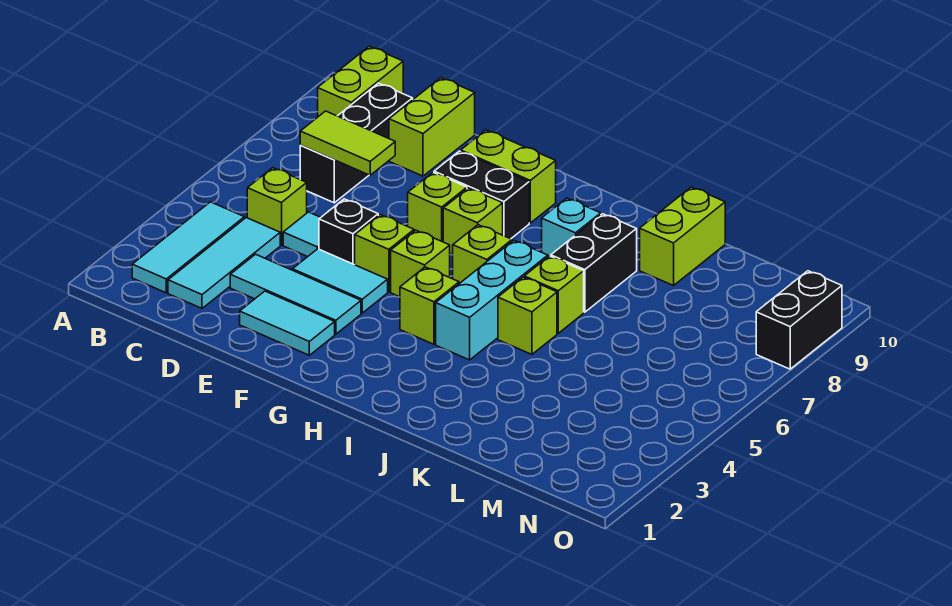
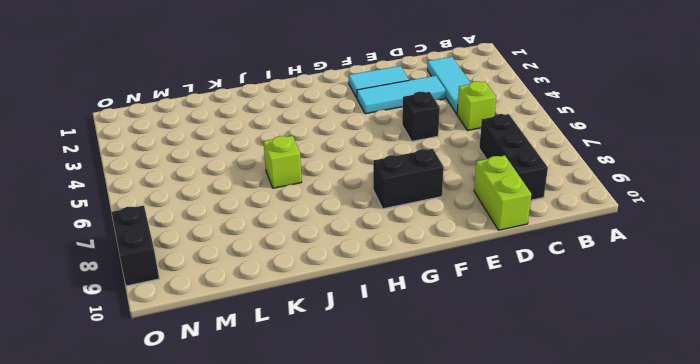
none -> cyan 1x3 tile [132,202,244,293]
none -> lime 1x2 brick [318,46,403,117]
none -> cyan 1x1 tile [283,212,321,257]

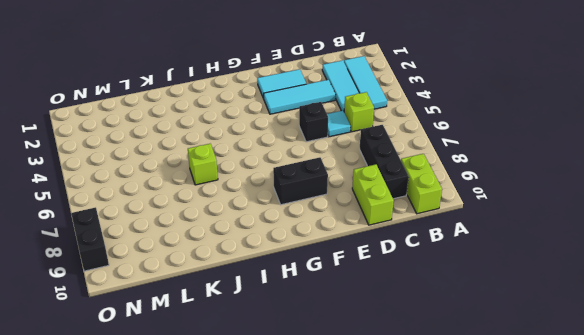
none -> cyan 1x2 tile [293,249,388,313]
none -> lime 1x1 brick [355,215,414,292]
none -> lime 1x1 brick [408,172,467,242]

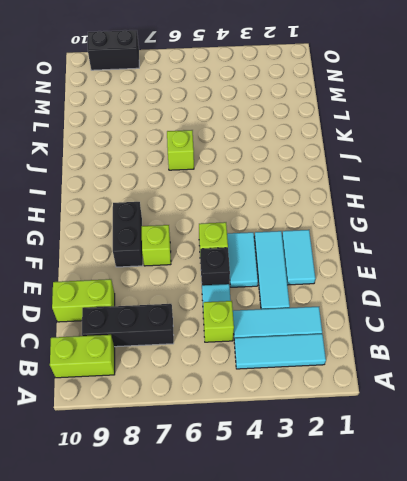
none -> lime 1x2 brick [461,130,556,223]
none -> lime 1x1 brick [391,230,450,297]
none -> lime 1x1 brick [443,188,503,255]

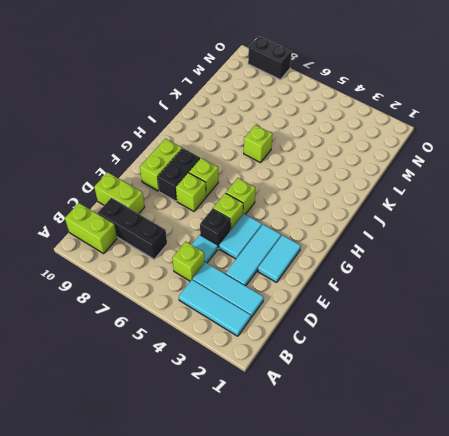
none -> lime 1x1 brick [400,267,459,344]
none -> lime 1x1 brick [453,225,512,284]
none -> cyan 1x3 brick [436,240,548,360]

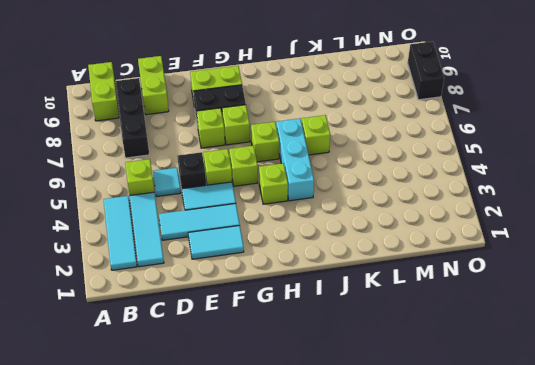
none -> cyan 1x1 brick [542,198,601,257]
none -> lime 1x1 brick [498,277,557,354]
none -> black 1x2 brick [551,214,637,312]

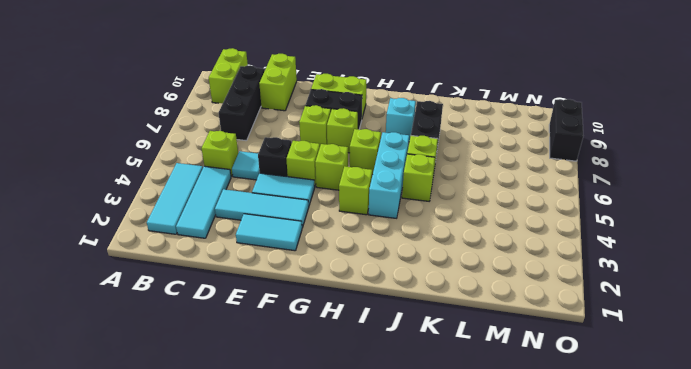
none -> lime 1x2 brick [640,187,725,286]
none -> lime 1x2 tile [300,111,395,175]

